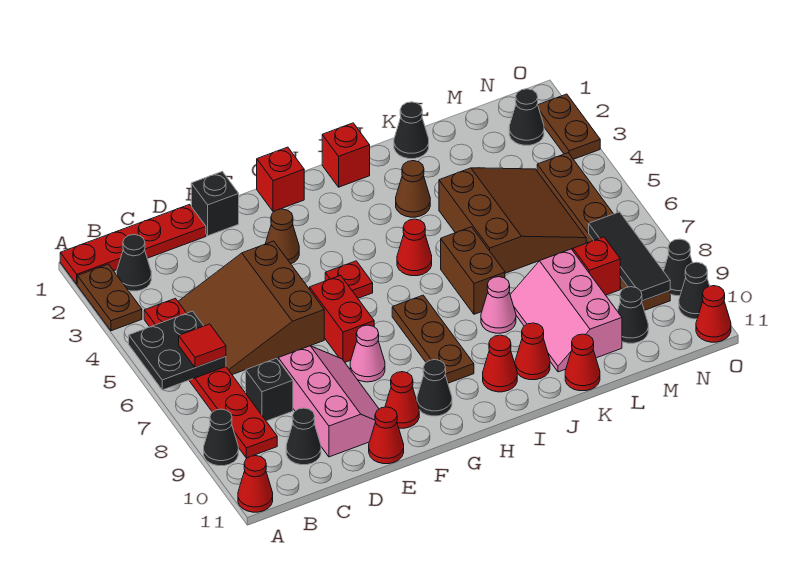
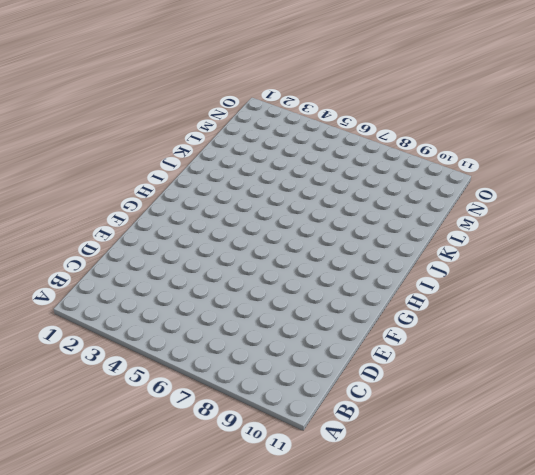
none -> red 1x4 plate [60,205,206,284]
none -> brown 1x2 plate [77,264,142,331]
none -> black 1x1 cone [204,409,238,466]
none -> red 1x1 cone [238,456,273,512]

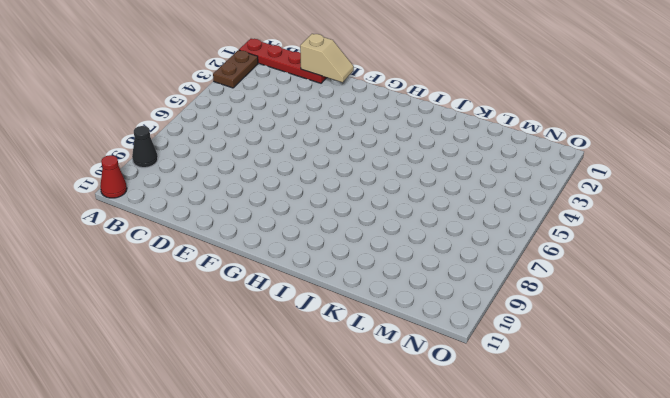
tan 1x2 slope [300,34,354,82] -> none
none -> black 1x1 cone [117,235,151,291]
none -> red 1x6 plate [144,298,277,458]
none -> brown 3x3 slope [178,241,324,375]
none -> black 1x1 brick [246,358,293,421]

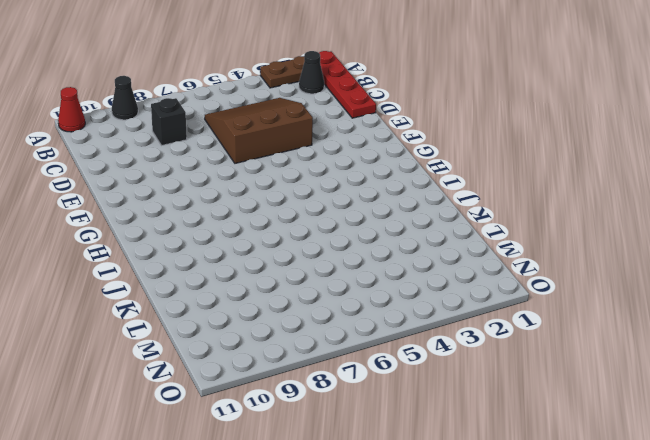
none -> red 1x6 plate [144,298,277,458]
none -> black 1x1 cone [286,408,321,465]
none -> pink 2x3 slope [278,346,379,457]
none -> black 1x1 brick [191,172,239,236]

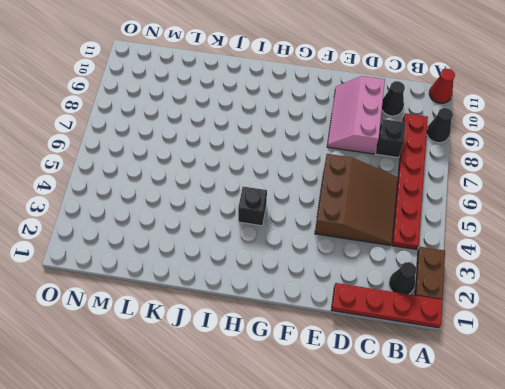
black 1x1 brick [238,187,267,226] -> black 1x1 brick moved to [191,172,239,236]
none -> red 1x1 cone [369,407,404,464]
none -> brown 1x1 cone [265,209,299,264]
none -> red 1x2 brick [310,275,374,362]
none -> pink 1x1 cone [350,325,385,382]

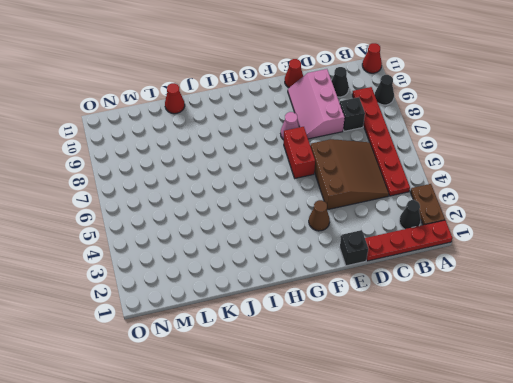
none -> red 1x1 cone [385,372,419,428]
none -> red 1x1 brick [257,147,304,212]
none -> red 1x1 plate [325,261,373,298]
none -> black 1x1 cone [417,360,452,416]

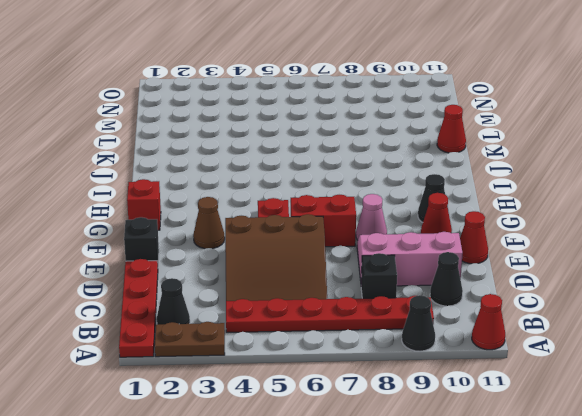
none -> brown 1x3 plate [392,295,474,383]
none -> red 1x1 brick [322,123,370,187]
none -> red 1x1 cone [397,219,432,276]
none -> red 1x1 cone [483,335,517,392]

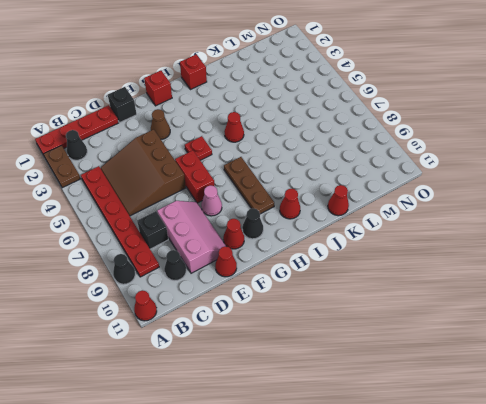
none -> brown 1x1 cone [396,161,430,217]
none -> brown 1x2 brick [441,227,505,314]
none -> pink 1x1 cone [481,277,516,333]
none -> red 1x1 cone [515,323,550,380]

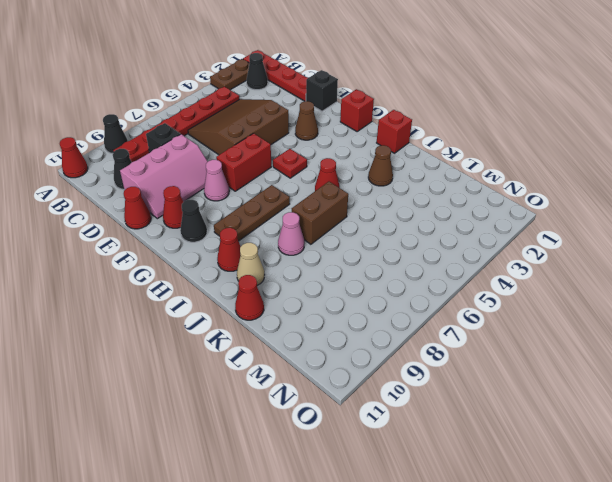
tan 1x1 cone [237,243,265,285] -> red 1x1 cone [515,323,550,380]
none -> black 1x1 cone [394,102,429,159]
none -> brown 3x3 slope [439,168,586,273]
none -> pink 2x3 slope [510,249,622,372]
none -> red 1x1 brick [573,237,620,295]

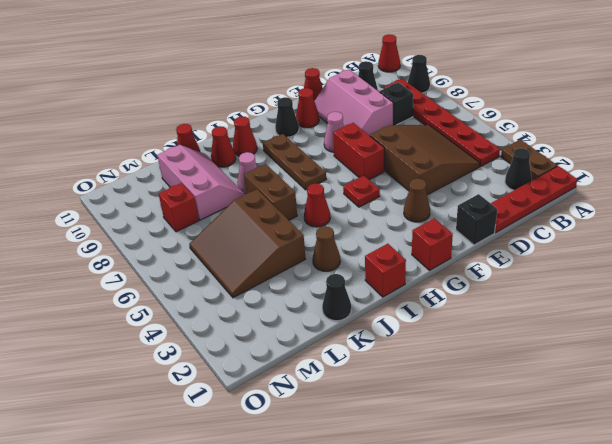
none -> black 1x1 cone [618,287,648,343]
none -> black 1x1 cone [509,89,544,145]
none -> brown 1x6 plate [537,153,670,310]
none -> brown 1x2 plate [538,94,600,159]

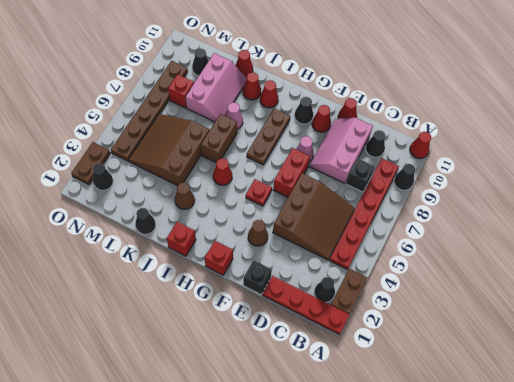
none -> black 1x1 cone [664,239,692,296]
none -> black 1x1 cone [679,262,710,319]
none -> red 1x1 cone [696,286,731,342]
none -> black 2x2 plate [129,311,226,390]

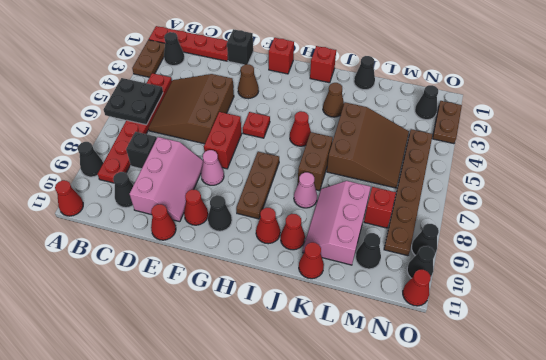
none -> black 1x3 tile [589,212,670,301]
none -> red 1x1 tile [179,324,226,368]

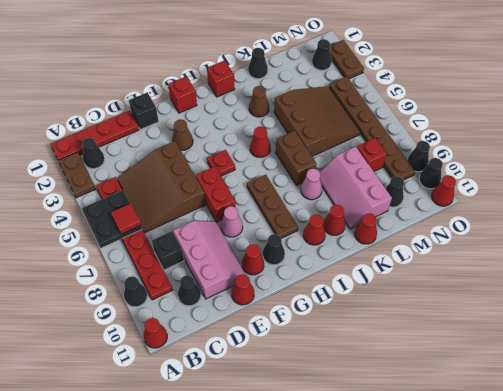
none -> black 1x3 tile [589,212,670,301]

